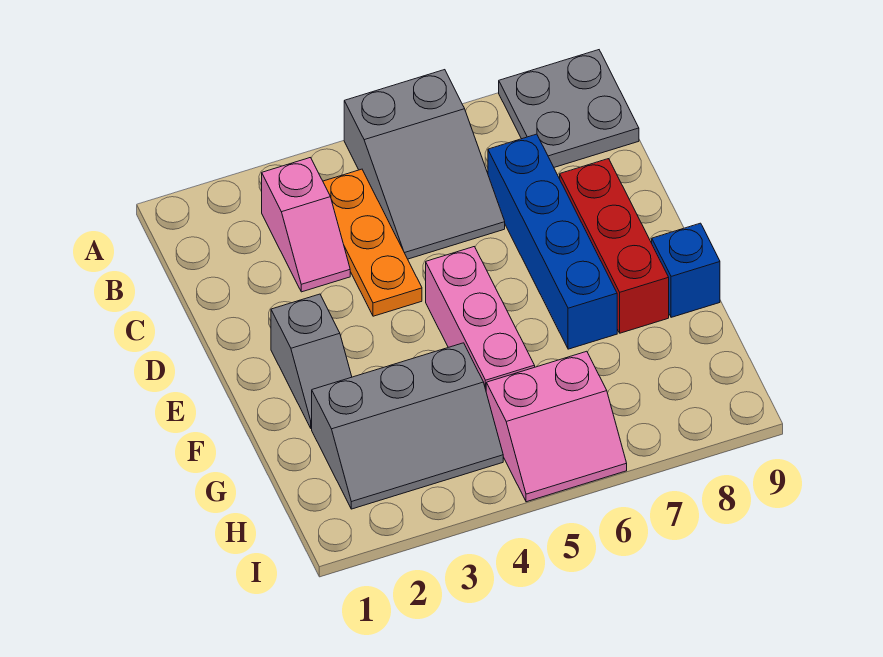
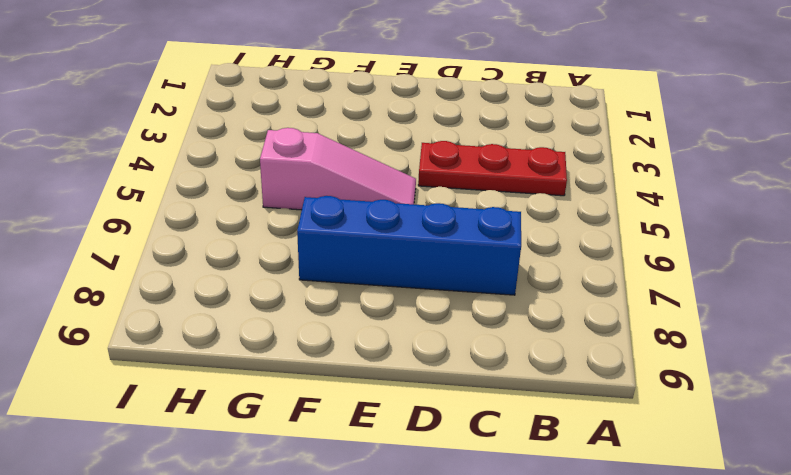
red 1x3 plate [418,141,567,196] -> orange 1x3 plate [323,169,422,316]
pink 1x3 slope [260,128,416,210] -> pink 1x3 brick [426,247,535,389]
none -> grey 2x3 slope [344,70,505,259]
none -> grey 2x2 plate [499,50,639,167]

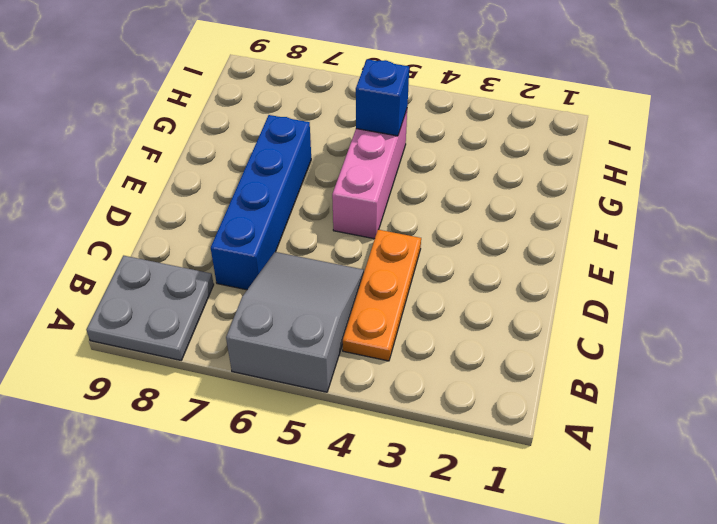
blue 1x1 brick [356,59,409,136] -> blue 1x1 brick moved to [652,223,720,317]
none -> pink 1x2 slope [262,158,350,292]
none -> red 1x3 brick [560,159,669,333]

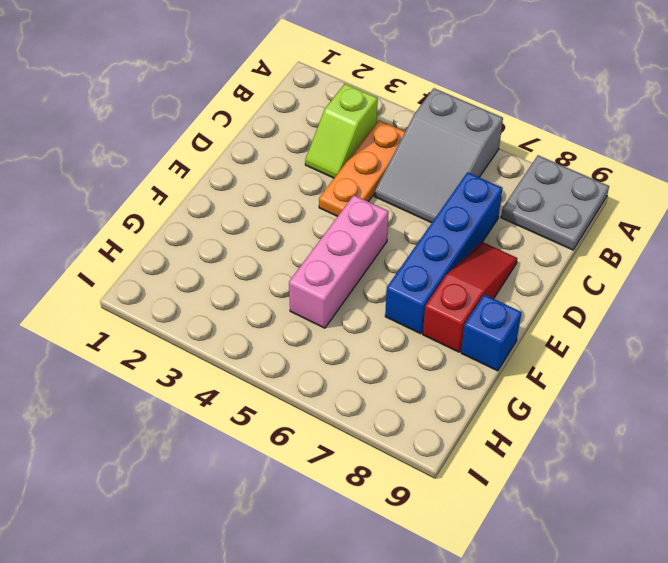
lime 1x2 slope [305,84,378,178] -> pink 1x2 slope [262,158,350,292]
red 1x3 slope [423,242,517,352] -> red 1x3 brick [560,159,669,333]
none -> grey 1x2 slope [271,294,352,428]
none -> grey 2x3 slope [312,343,503,509]

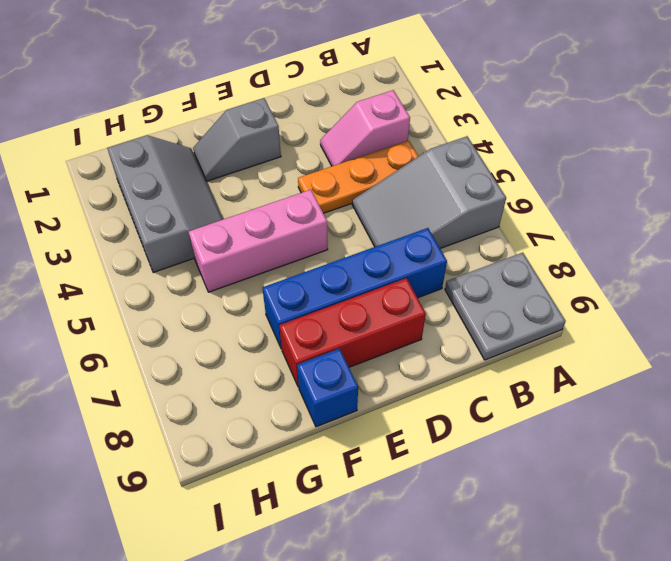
grey 2x3 slope [107,135,223,273] -> grey 2x3 slope turned to [312,343,503,509]
none -> pink 2x2 slope [486,351,627,502]

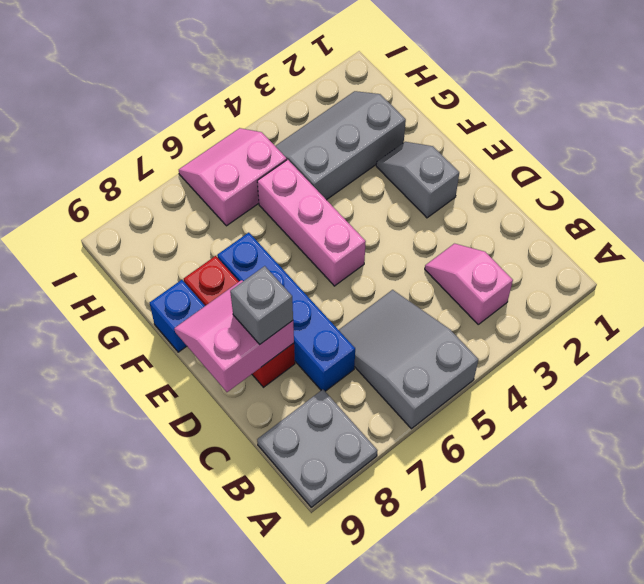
pink 2x2 slope [174,280,294,392] -> none
grey 1x1 brick [230,266,293,344] -> none
none -> orange 1x3 plate [323,169,422,316]

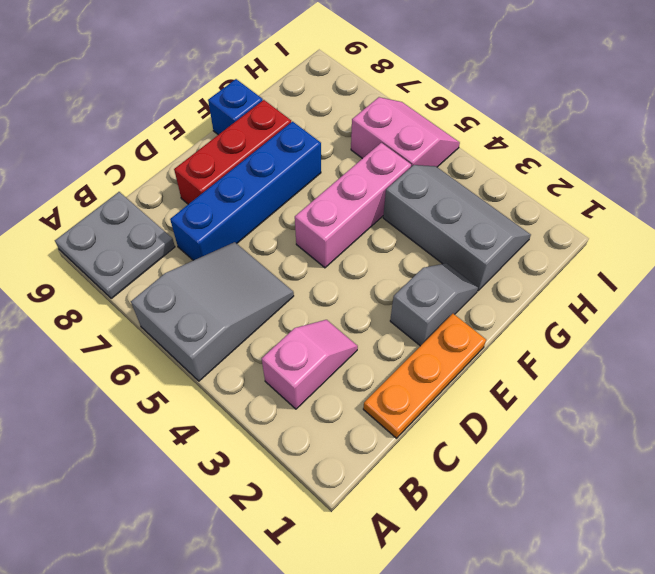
orange 1x3 plate [363,314,486,438] -> orange 1x3 plate moved to [323,169,422,316]

